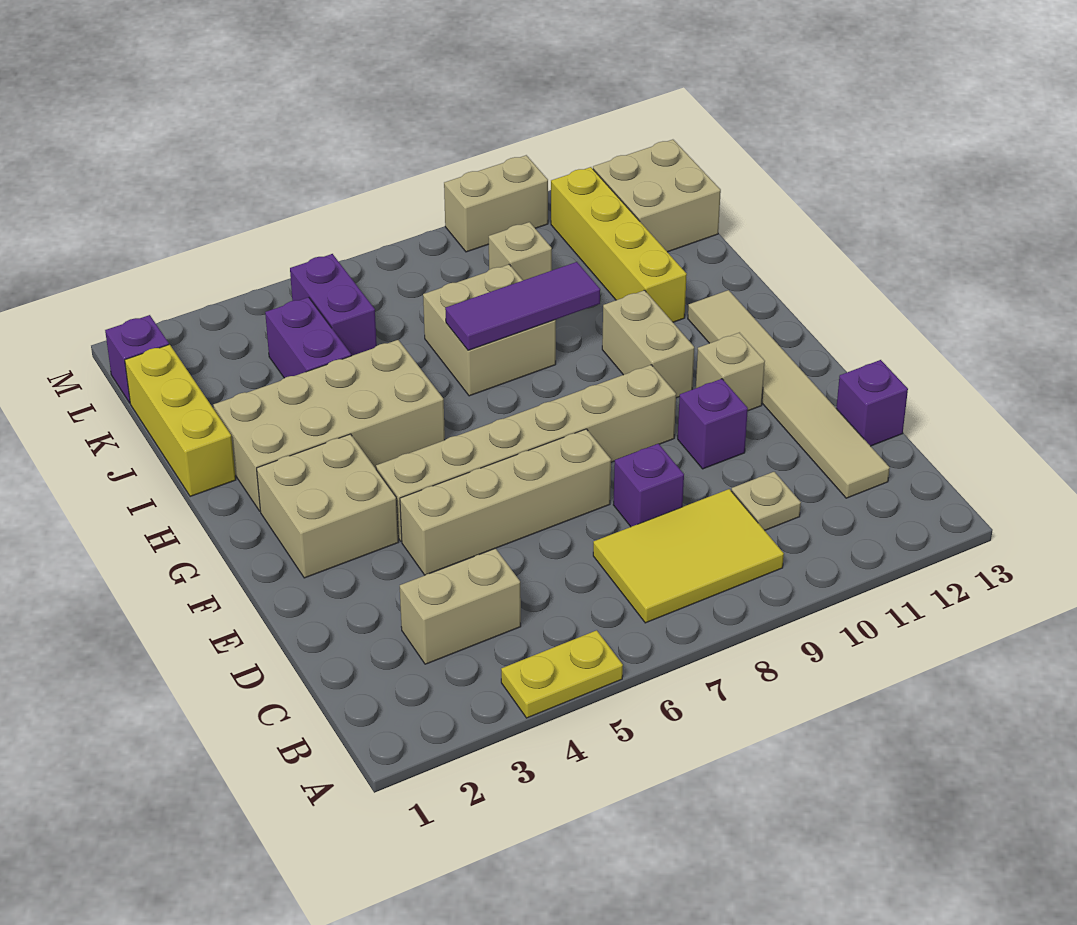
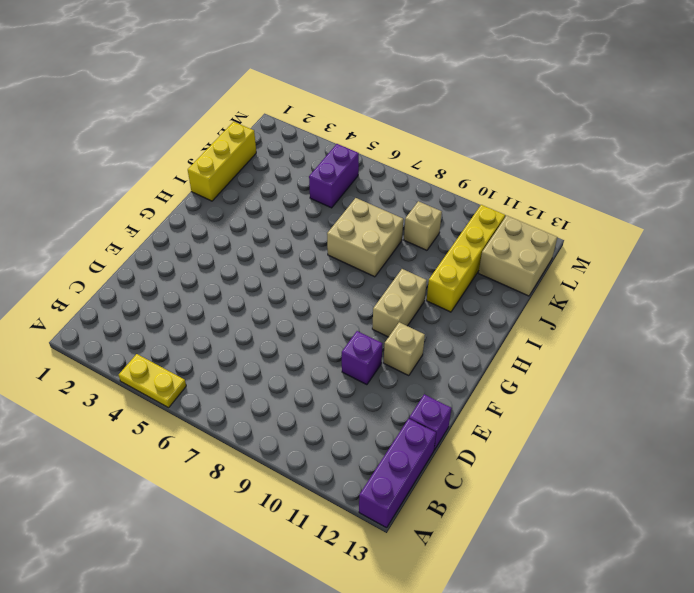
purple 1x3 brick [359,419,436,528] -> none
none -> yellow 2x3 tile [593,489,784,623]
none -> tan 1x2 brick [400,548,521,664]
none -> tan 1x1 plate [731,472,801,530]

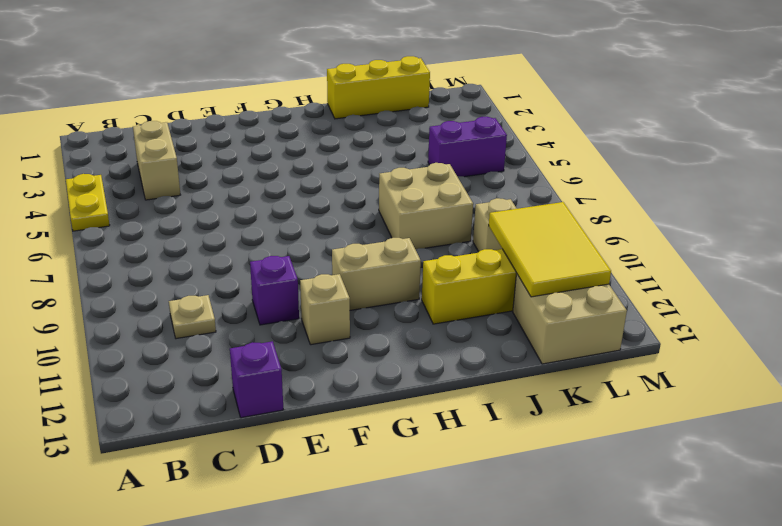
yellow 2x3 tile [489,202,611,297] -> yellow 2x3 tile moved to [593,489,784,623]
none -> tan 1x6 tile [688,290,890,498]
none -> purple 1x1 brick [613,444,684,527]
none -> tan 1x4 brick [400,429,611,575]

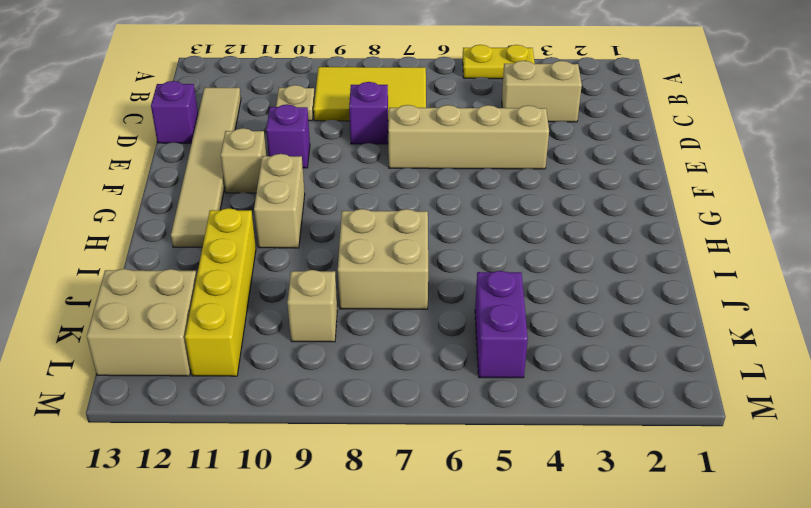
none -> tan 2x2 brick [257,434,398,578]
none -> tan 1x6 brick [376,365,676,541]
none -> tan 2x4 brick [213,340,445,511]

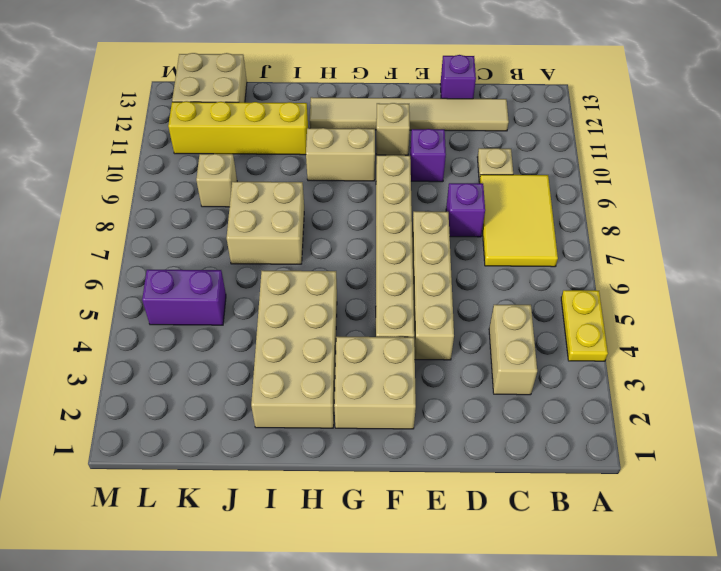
none -> yellow 1x3 brick [125,344,236,497]
none -> purple 1x2 brick [265,297,351,378]
none -> purple 1x1 brick [105,315,169,403]

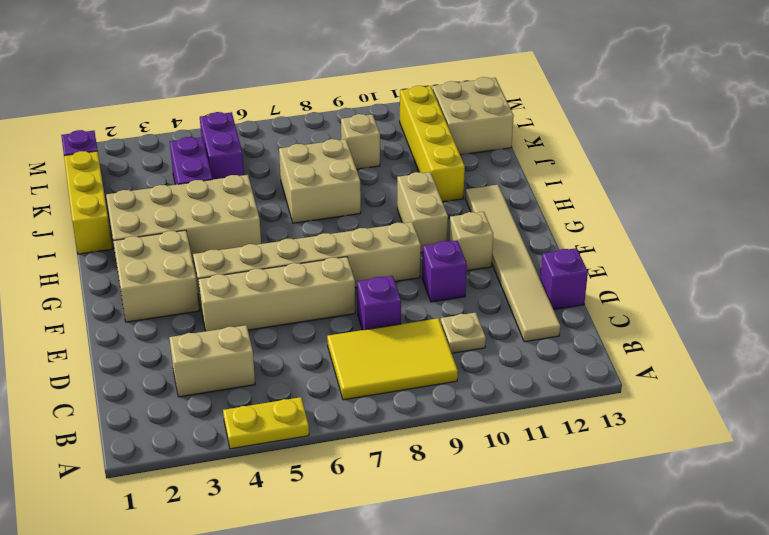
none -> tan 1x2 brick [444,155,548,252]
none -> purple 1x3 tile [445,262,600,350]

